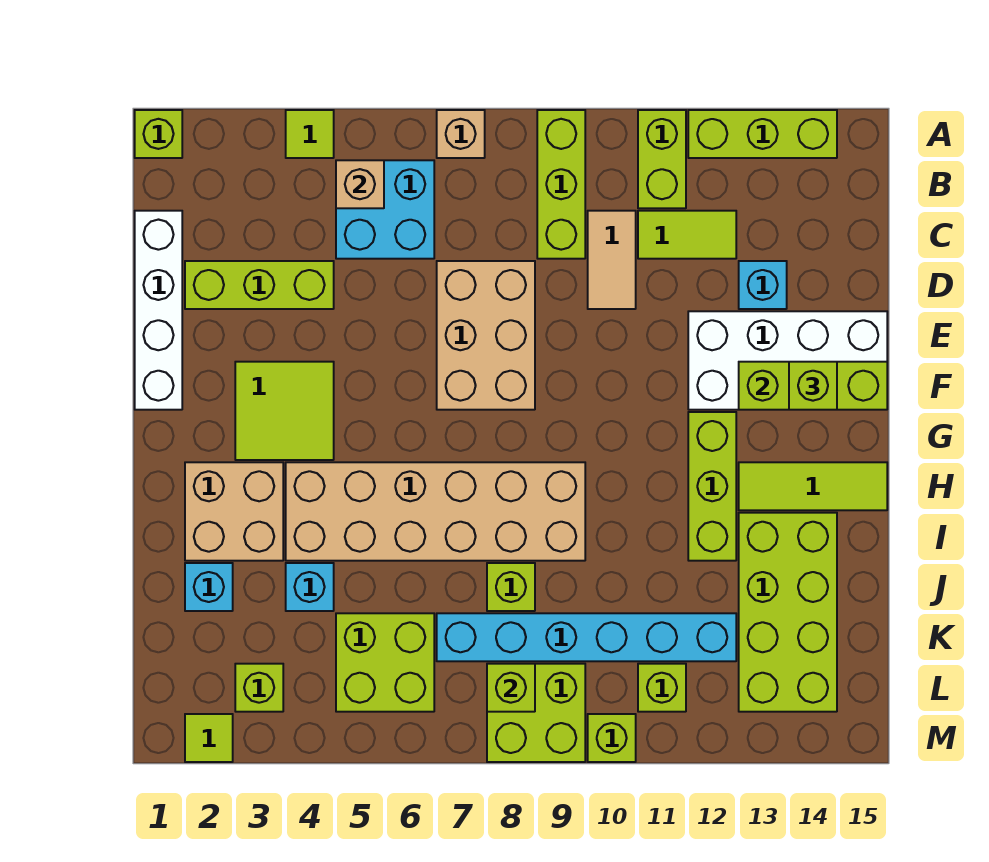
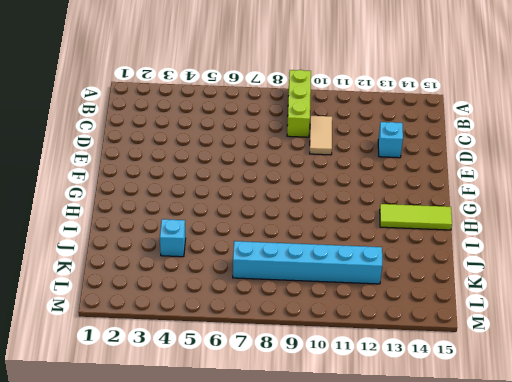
none -> lime 1x1 brick [135,110,182,158]
none -> lime 1x1 tile [286,110,334,158]
none -> tan 1x1 brick [437,110,485,158]
none -> lime 1x2 brick [638,110,686,208]

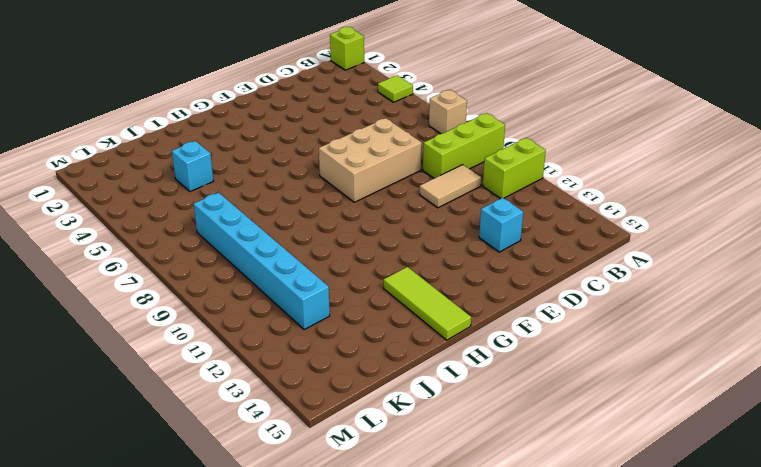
none -> lime 1x3 brick [688,110,837,158]
none -> cyan 2x2 brick [336,160,434,259]
none -> white 1x4 brick [135,211,182,410]
none -> lime 1x2 tile [638,211,736,259]

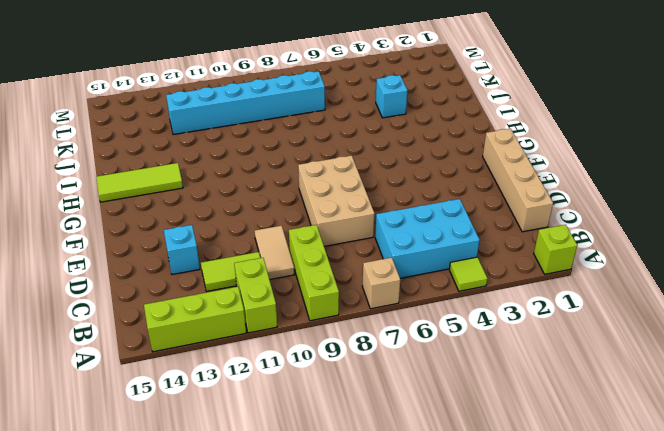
cyan 2x3 brick [375,199,480,278] -> cyan 2x2 brick [336,160,434,259]
tan 1x4 brick [483,129,553,232] -> white 1x4 brick [135,211,182,410]
none -> lime 1x3 brick [185,261,334,309]
none -> white 2x4 brick [688,311,887,410]
none -> lime 2x2 tile [235,362,334,460]
none -> lime 1x3 brick [688,412,736,561]

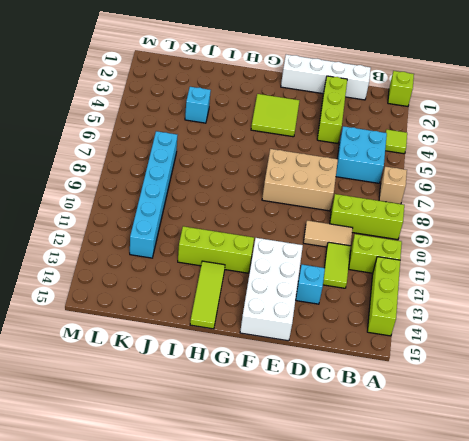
none -> tan 2x2 brick [185,462,283,561]
none -> tan 2x6 brick [286,462,585,561]
none -> lime 2x4 brick [739,513,837,712]
none -> cyan 1x1 brick [185,563,233,611]

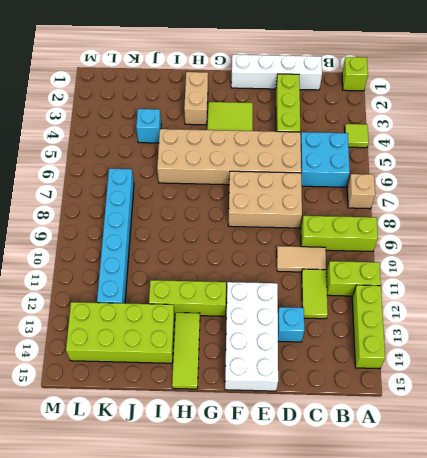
tan 2x6 brick [157,129,301,185] -> tan 2x6 brick turned to [286,462,585,561]
tan 1x2 brick [184,72,208,125] -> tan 2x2 brick [185,462,283,561]
none -> cyan 1x1 brick [185,563,233,611]
none -> lime 1x1 brick [487,563,535,611]
none -> lime 2x2 brick [336,613,434,712]
none -> lime 1x1 brick [235,664,283,712]

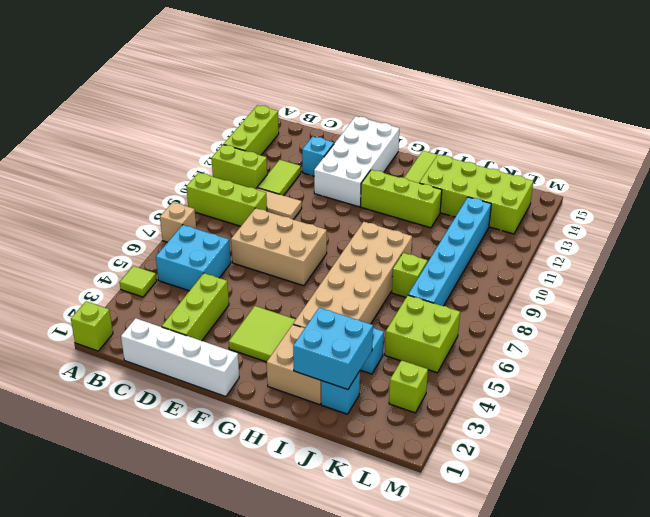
cyan 2x2 brick [293,308,373,390] -> none
none -> lime 2x2 brick [487,664,585,762]
none -> lime 1x1 brick [638,664,686,712]
none -> lime 1x1 tile [185,714,233,762]
none -> lime 1x1 brick [588,714,636,762]

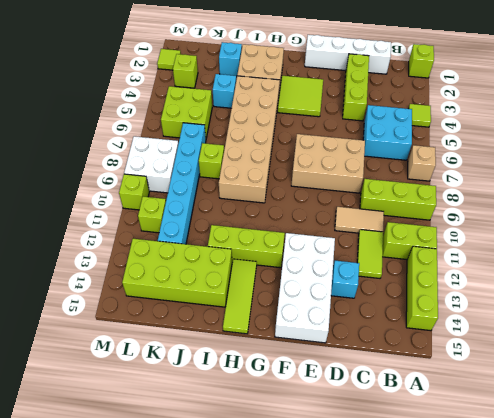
white 2x2 brick [124,136,178,193] -> lime 2x2 brick [487,664,585,762]
none -> tan 1x1 brick [336,160,384,208]
none -> lime 1x3 brick [739,362,887,410]
none -> lime 1x1 brick [487,664,535,712]
none -> lime 1x1 brick [789,362,837,410]

